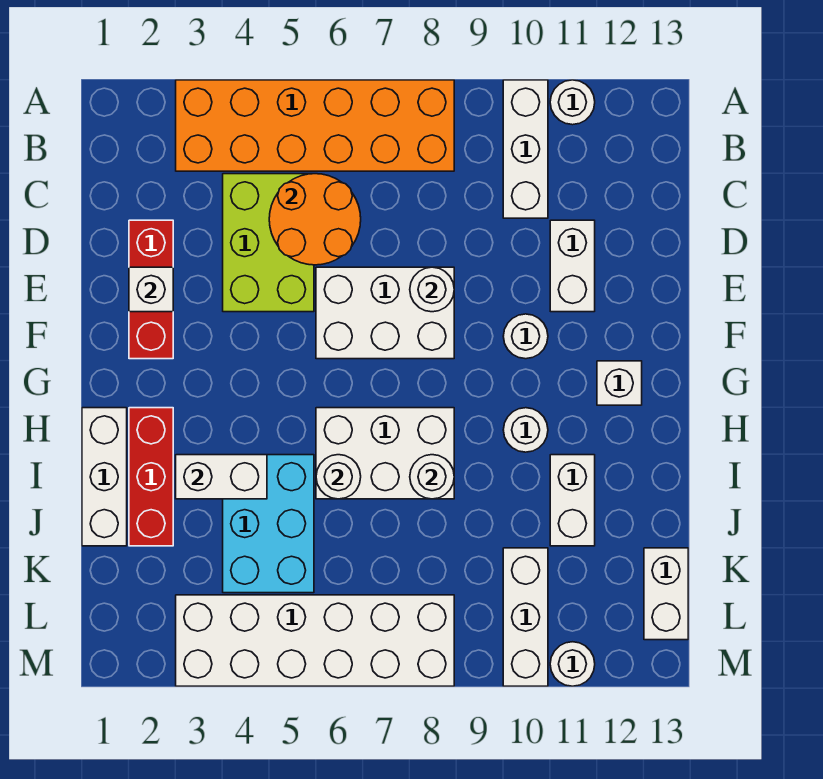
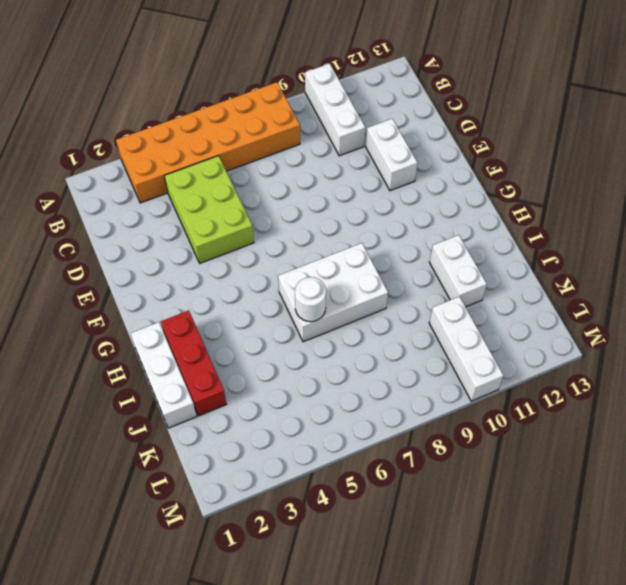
none -> white 1x1 round brick [550,80,595,125]
none -> red 1x3 brick [129,220,173,359]
none -> white 2x3 brick [316,267,454,359]

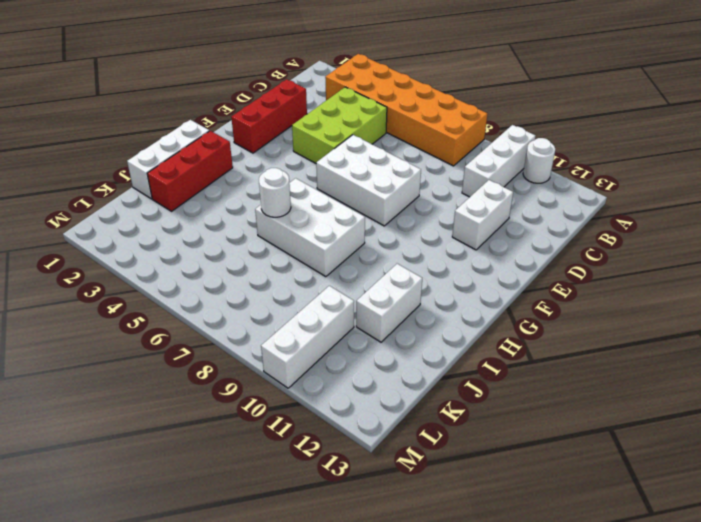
none -> white 1x1 round brick [503,314,548,359]
none -> white 1x1 brick [597,361,642,405]
none -> white 1x1 round brick [503,408,548,452]

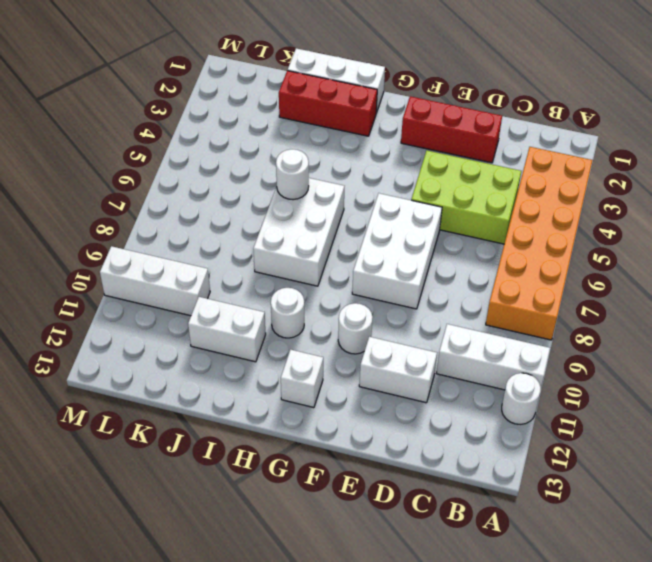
none -> cyan 2x3 brick [223,455,314,593]
none -> white 1x2 brick [644,548,688,640]
none -> white 2x6 brick [176,595,454,686]

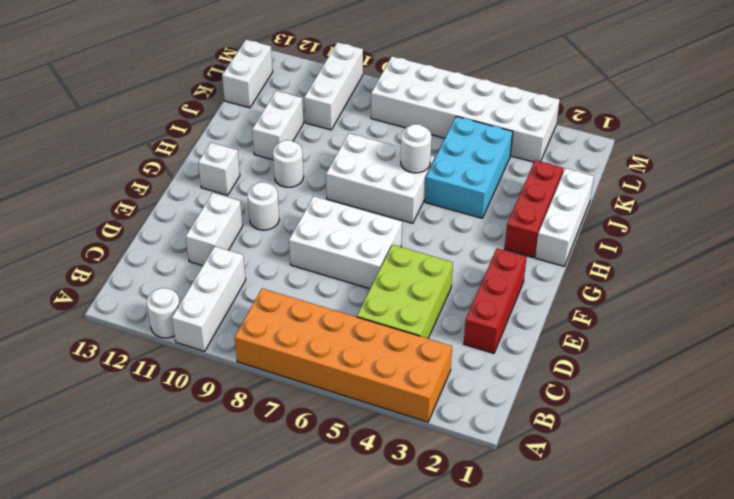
none -> white 1x1 round brick [550,642,595,686]
none -> orange 2x2 round brick [269,174,361,265]
none -> white 1x1 brick [129,267,173,312]

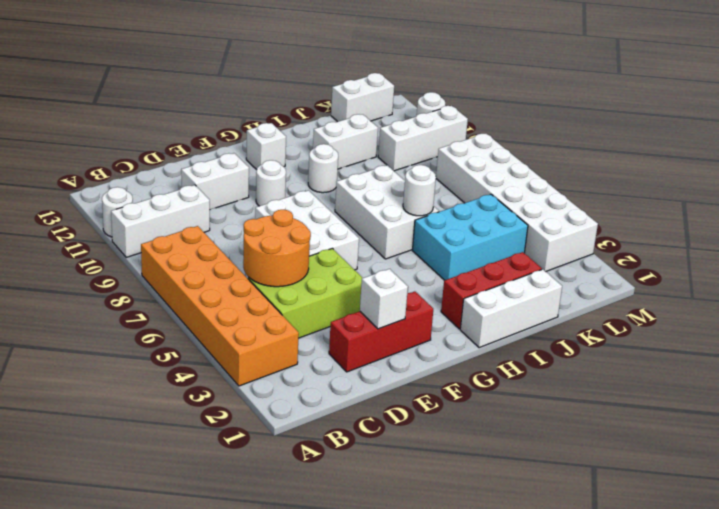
none -> white 1x1 round brick [410,267,454,312]
none -> white 1x2 brick [176,455,267,499]
none -> white 1x1 round brick [410,455,454,499]

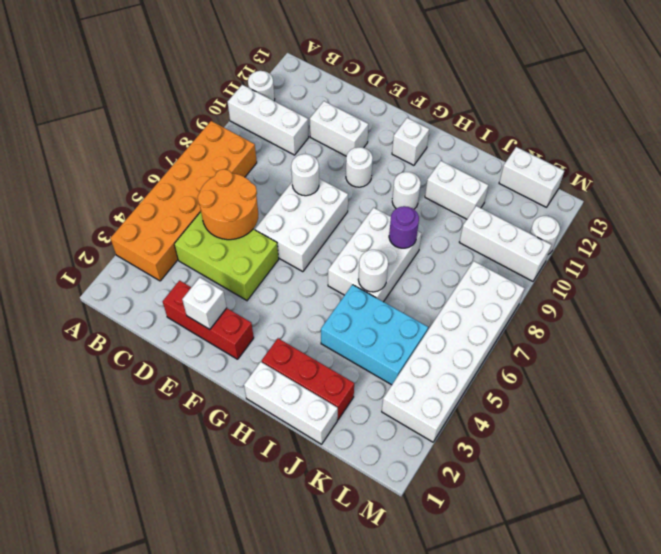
purple 1x1 round brick [389,206,419,248] -> white 1x1 round brick [410,455,454,499]
none -> white 1x2 brick [176,455,267,499]

